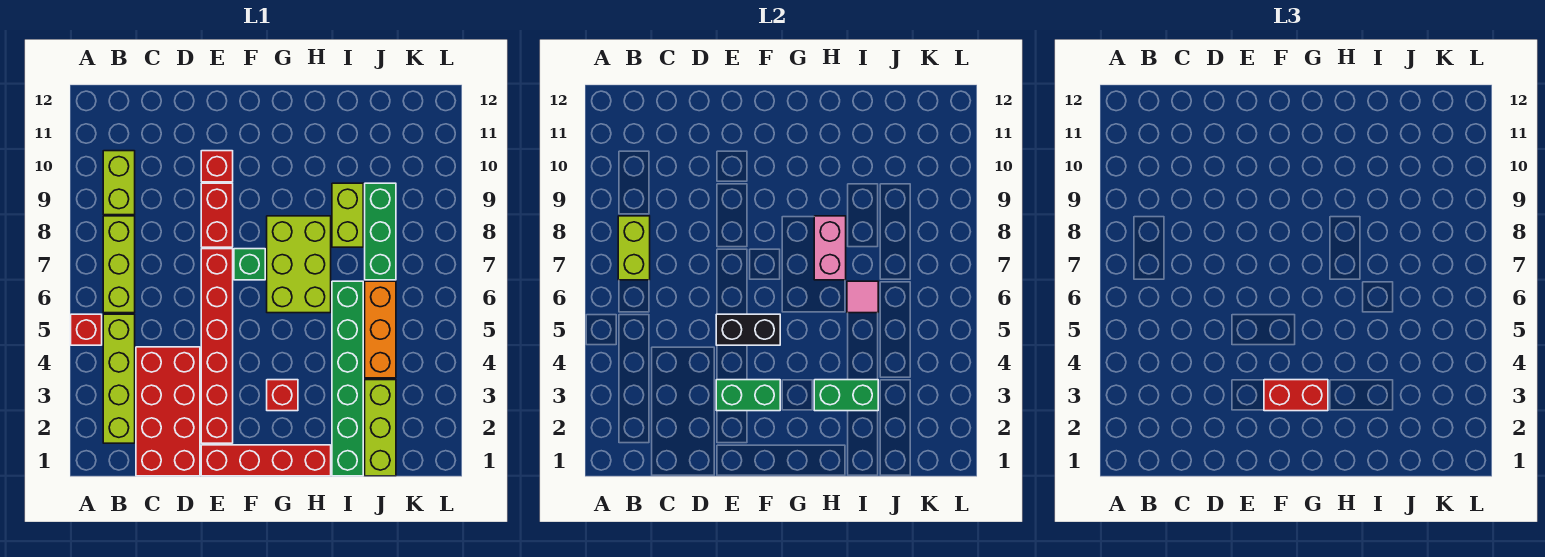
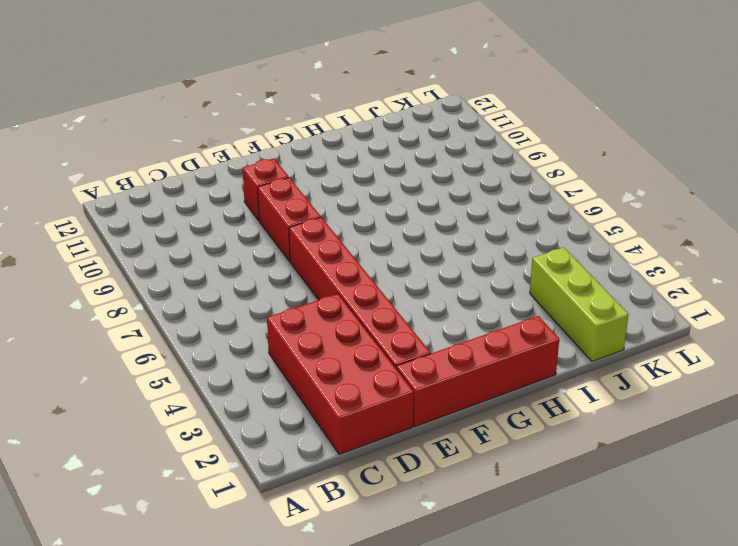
none -> red 1x1 brick [71,314,102,345]
none -> lime 1x4 brick [103,314,135,443]
none -> lime 1x3 brick [103,216,135,313]

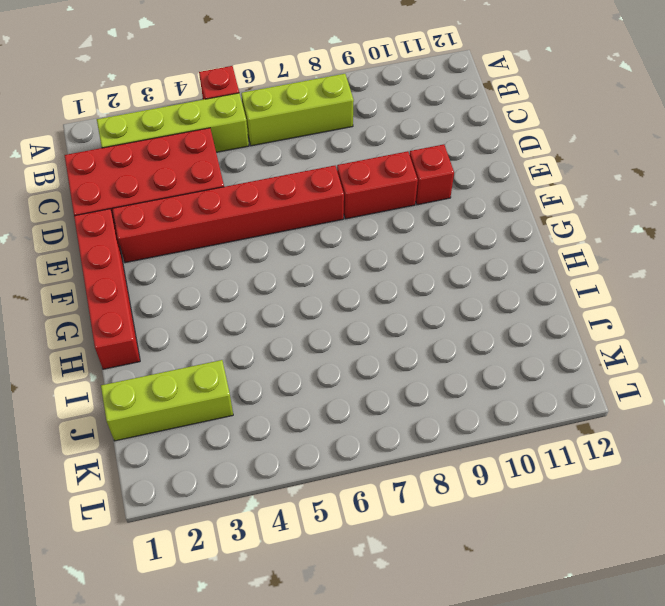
none -> lime 1x2 brick [103,151,135,215]
none -> green 1x1 brick [234,249,265,280]
none -> red 1x1 brick [267,380,298,411]

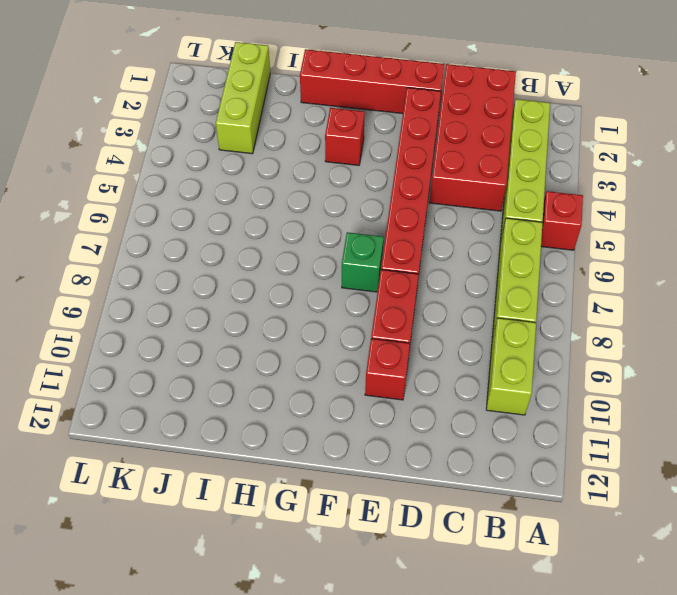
none -> lime 2x3 brick [267,216,331,313]
none -> green 1x6 brick [332,281,363,476]
none -> lime 1x2 brick [332,183,363,247]

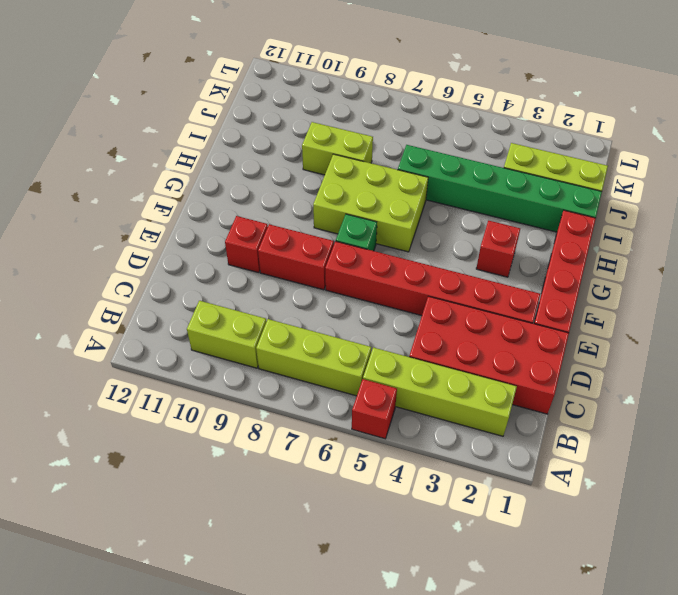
none -> orange 1x3 brick [365,281,396,378]
none -> green 1x3 brick [365,183,396,280]
none -> lime 1x2 brick [618,216,650,280]

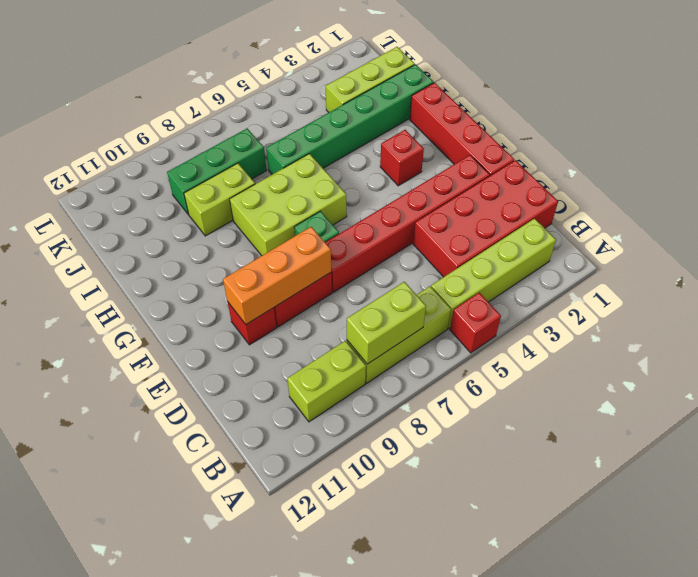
orange 1x3 brick [223,227,331,324] -> orange 1x3 brick moved to [365,281,396,378]
none -> green 1x2 brick [716,380,780,411]
none -> black 1x2 brick [716,314,780,345]
none -> green 1x2 brick [814,380,878,411]

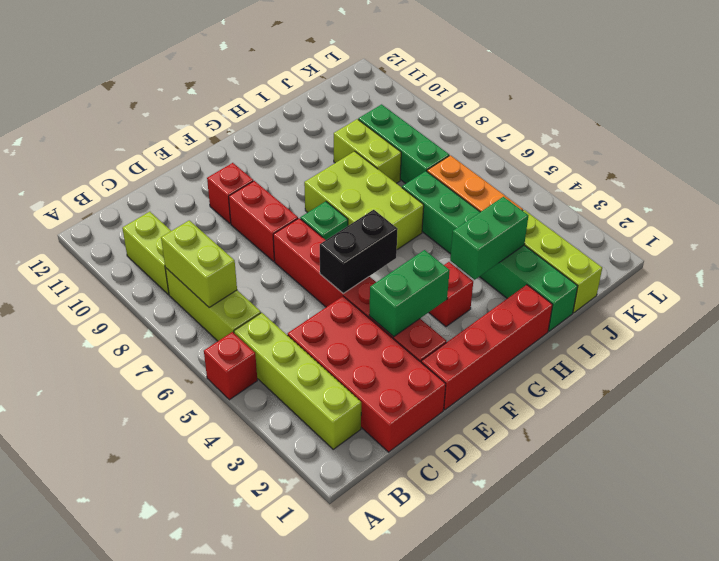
none -> pink 1x2 brick [814,216,846,280]
none -> pink 1x1 tile [847,281,878,313]
none -> red 1x2 brick [1264,380,1328,411]

